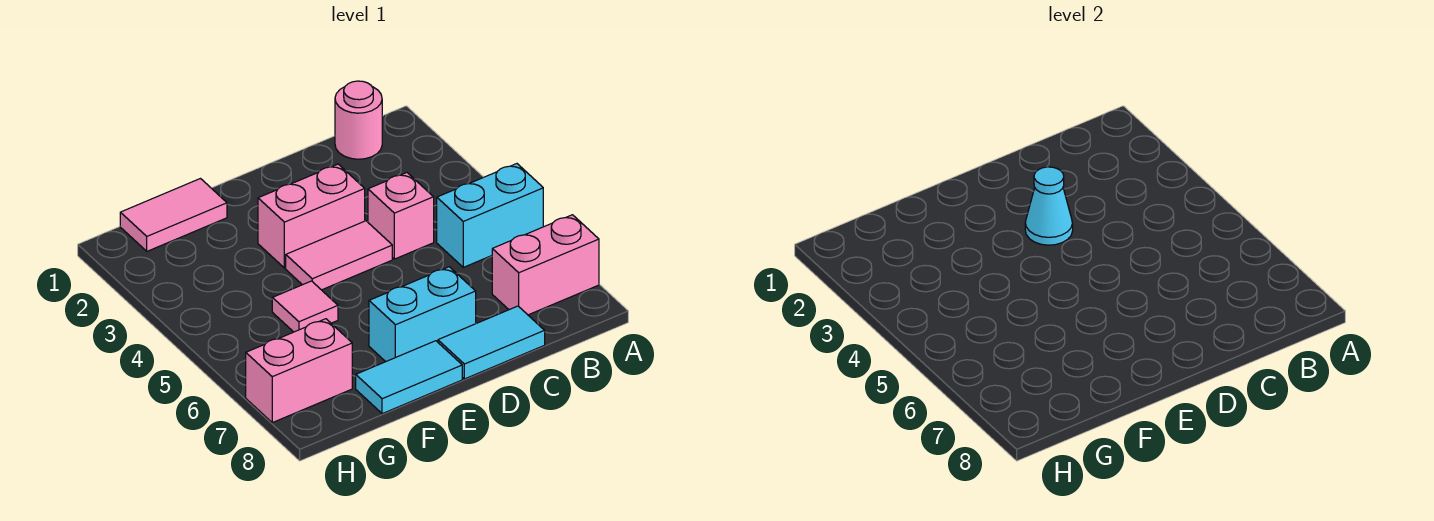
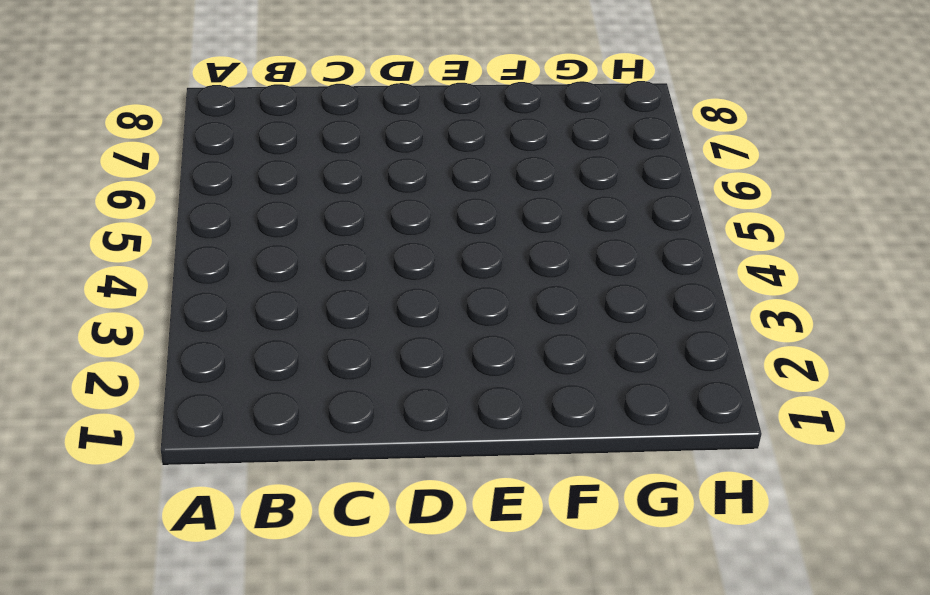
none -> cyan 1x2 brick [437,164,543,267]
none -> pink 1x2 brick [492,215,599,315]
none -> pink 1x1 round brick [335,81,382,159]

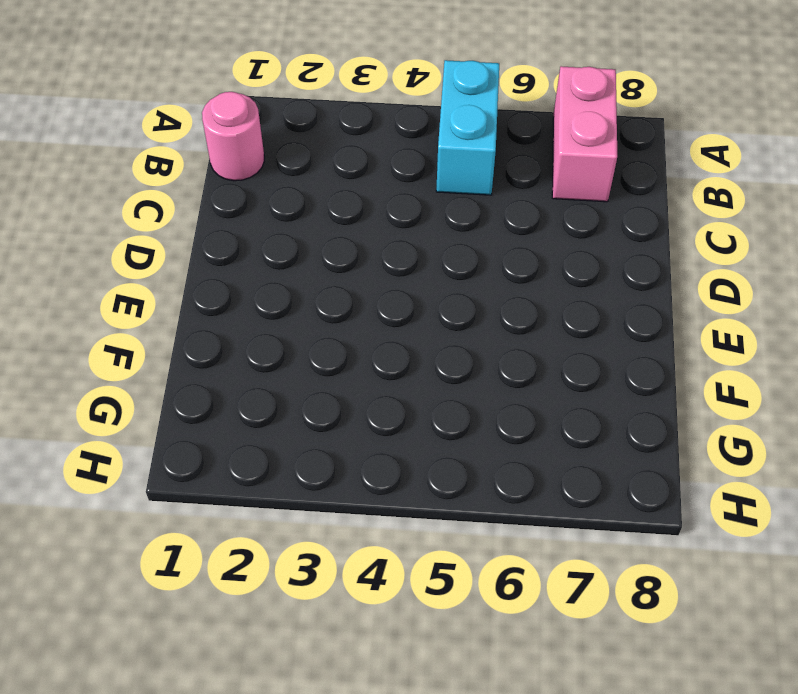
none -> pink 1x1 brick [368,173,434,259]
none -> cyan 1x2 tile [438,306,545,379]
none -> pink 1x2 brick [258,164,365,268]

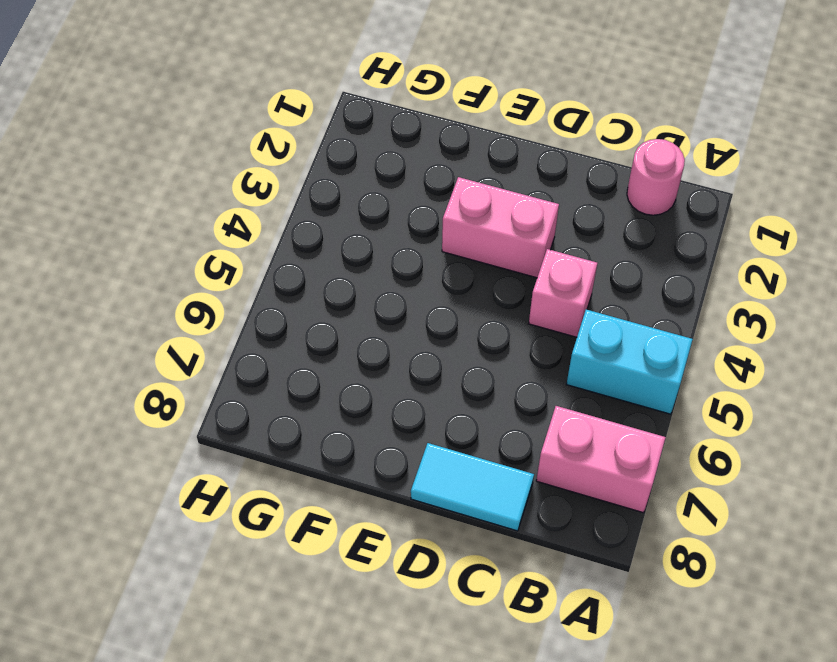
none -> pink 1x2 tile [286,221,392,290]
none -> cyan 1x2 brick [369,267,476,362]
none -> cyan 1x2 tile [356,341,462,414]

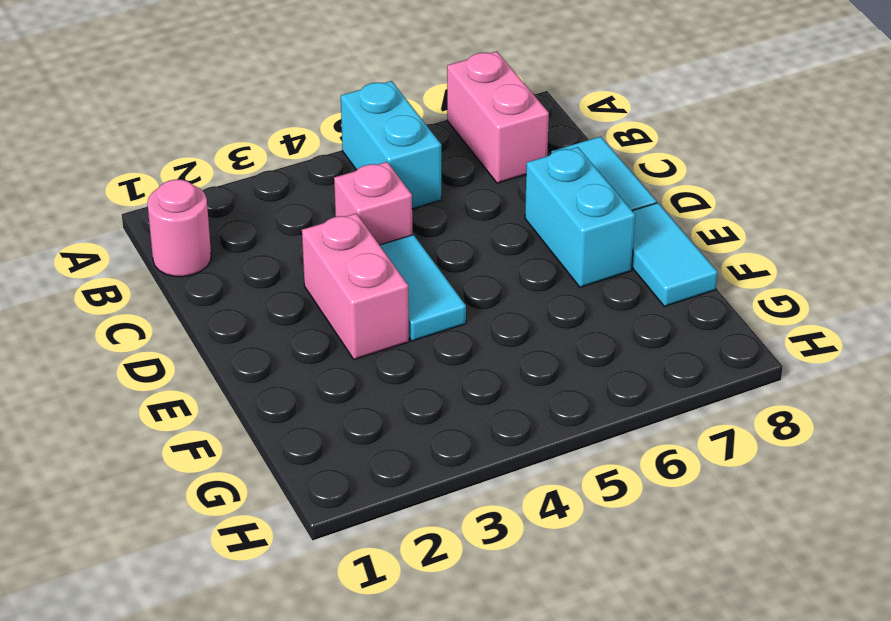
cyan 1x2 tile [380,235,466,341] -> pink 1x2 tile [286,221,392,290]
none -> pink 1x2 tile [120,179,227,251]
none -> pink 1x1 tile [272,281,338,332]
none -> pink 1x2 brick [246,319,352,423]

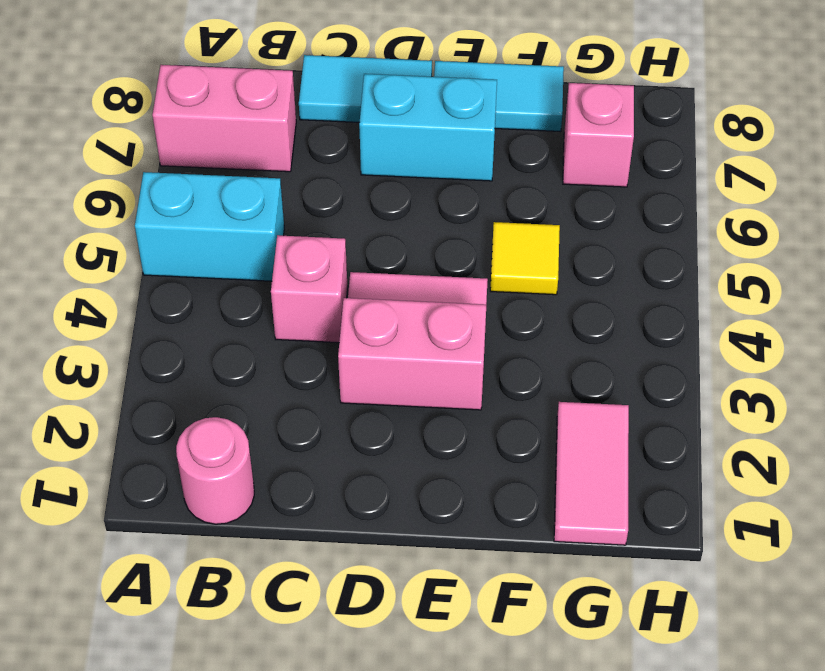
yellow 1x1 tile [490,222,560,295] -> pink 1x1 tile [272,281,338,332]
pink 1x2 tile [554,402,629,545] -> pink 1x2 tile turned to [120,179,227,251]
pink 1x1 brick [563,83,634,187] -> pink 1x2 brick [246,319,352,423]
none -> cyan 1x1 cone [1025,167,1073,245]

